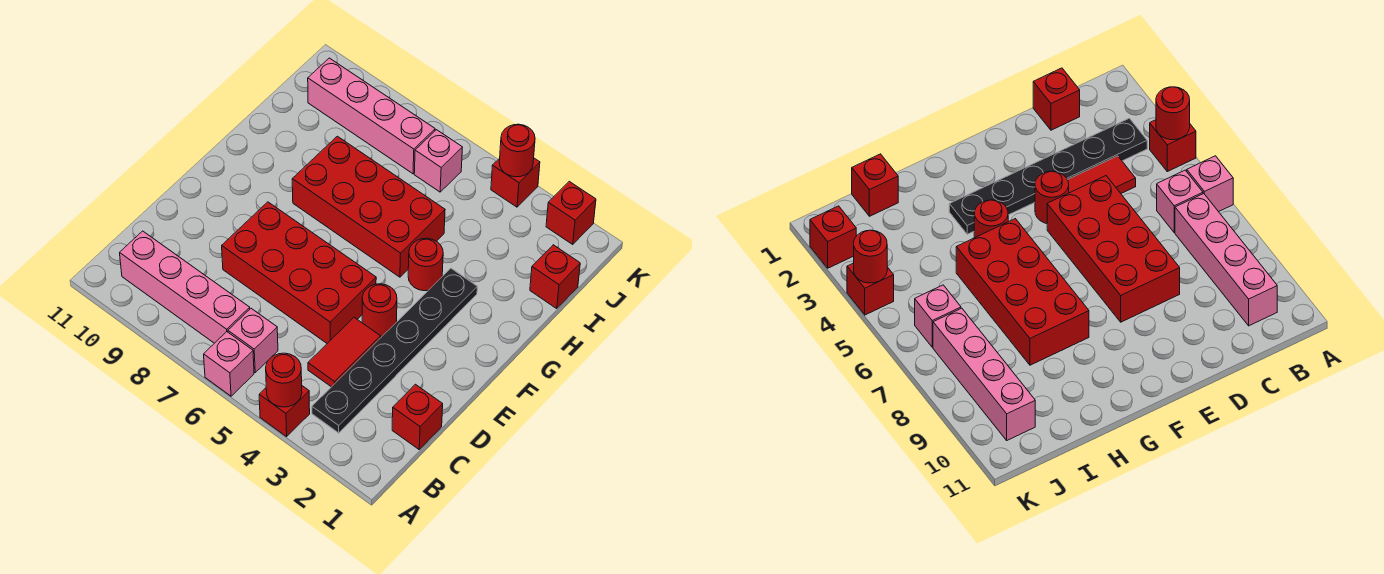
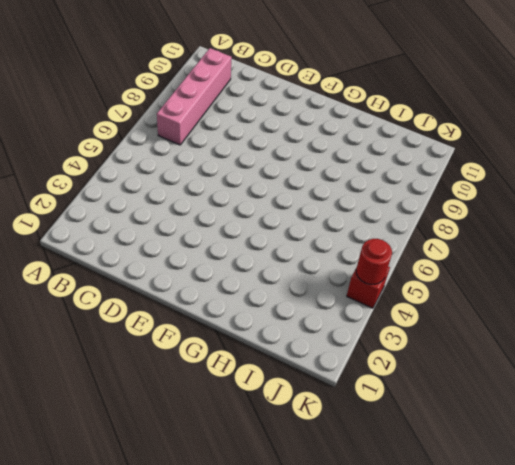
none -> red 1x1 brick [259,386,310,437]
none -> pink 1x1 brick [204,332,254,396]
none -> black 1x6 plate [312,268,477,433]

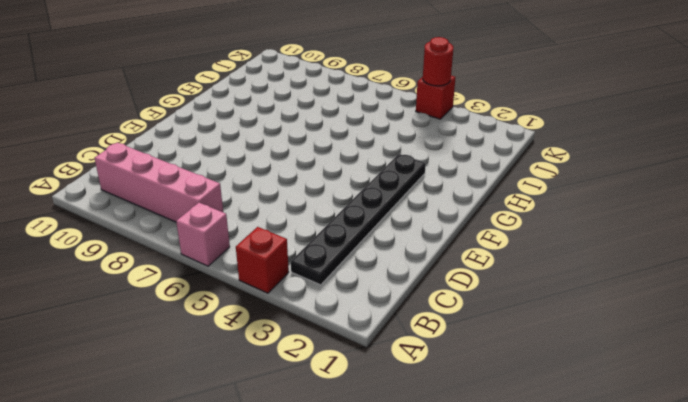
none -> pink 1x1 brick [228,308,278,372]
none -> red 1x1 brick [392,384,443,449]
none -> red 1x2 tile [308,318,381,387]

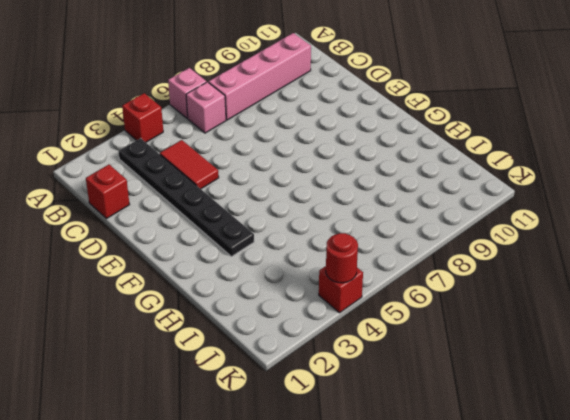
none -> red 2x4 brick [222,202,376,343]
none -> red 1x1 round brick [362,284,397,336]
none -> red 1x1 round brick [408,238,443,291]

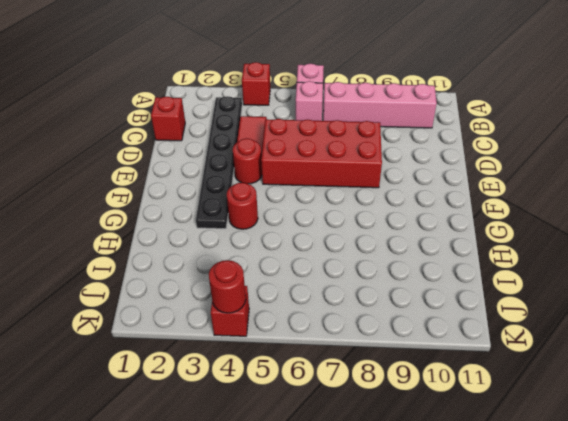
none -> red 2x4 brick [292,136,445,277]
none -> red 1x1 brick [530,245,580,308]
none -> pink 1x1 brick [414,130,463,192]

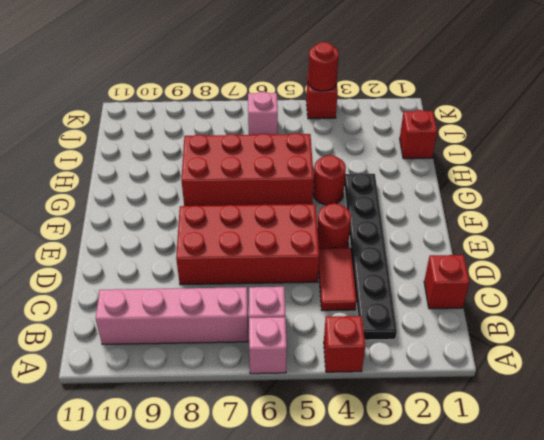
none -> pink 1x4 brick [308,58,435,174]
none -> red 1x1 brick [546,181,596,244]
none -> red 1x1 round brick [266,353,302,407]

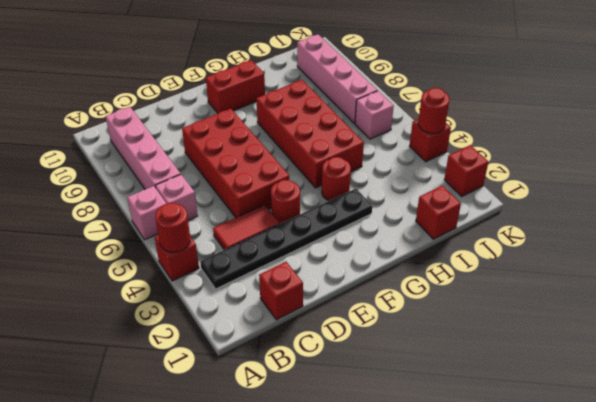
red 1x2 brick [206,60,265,113] -> none

